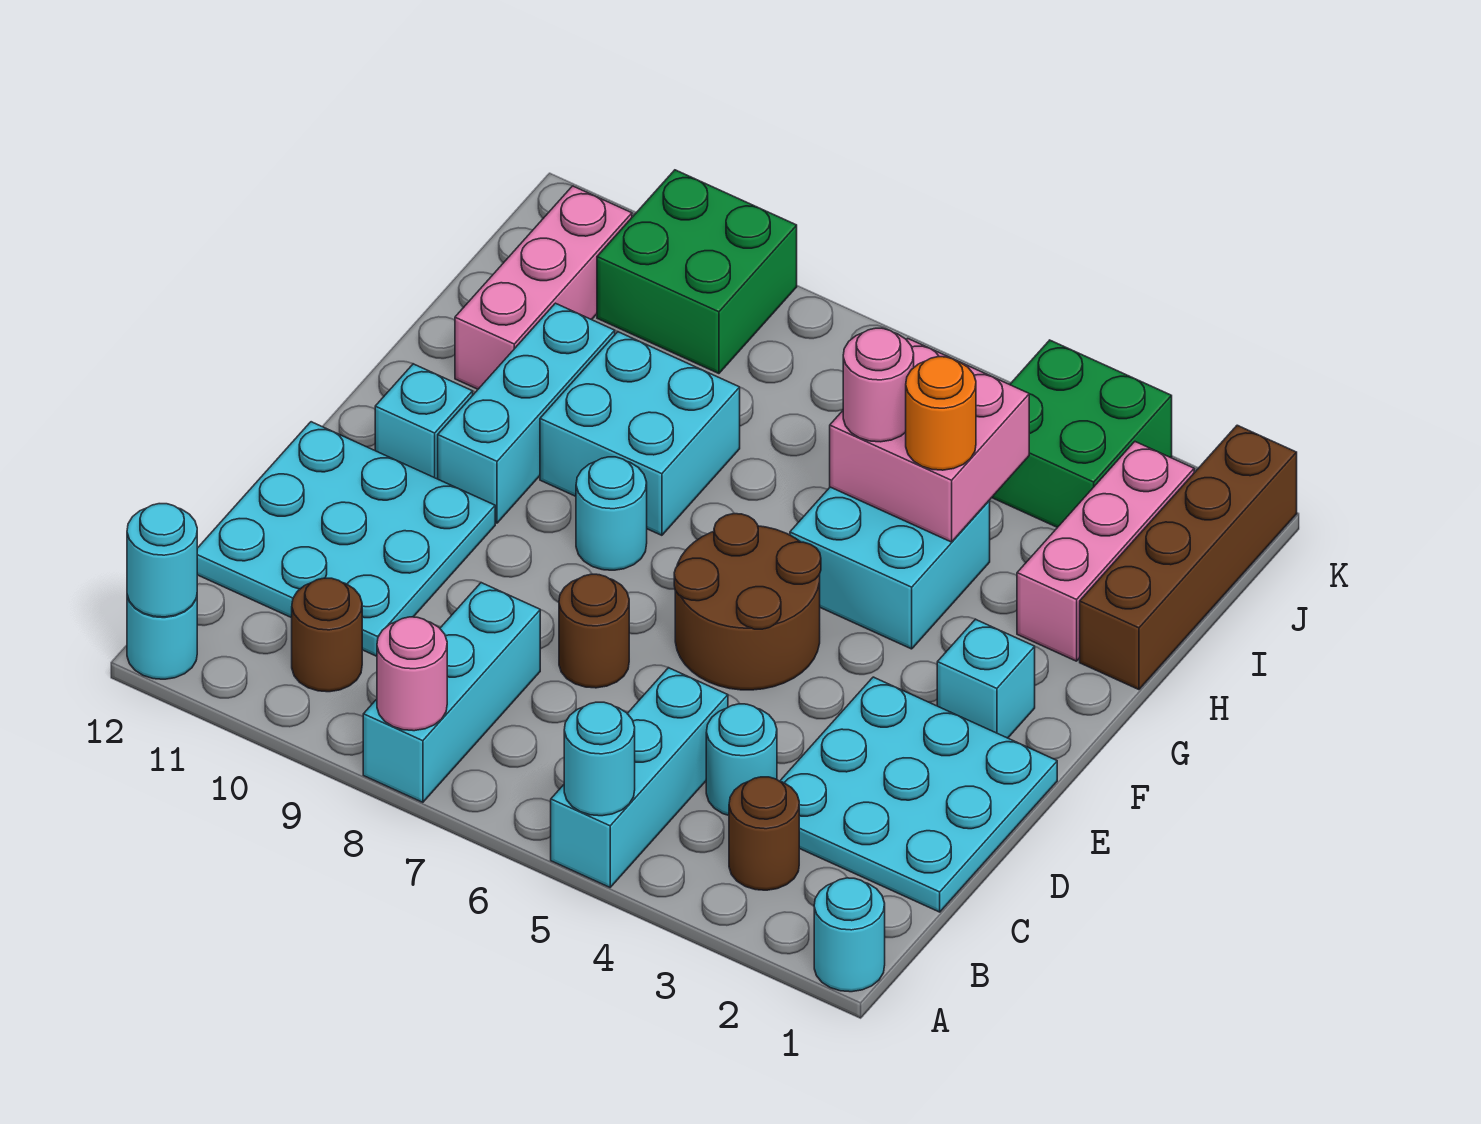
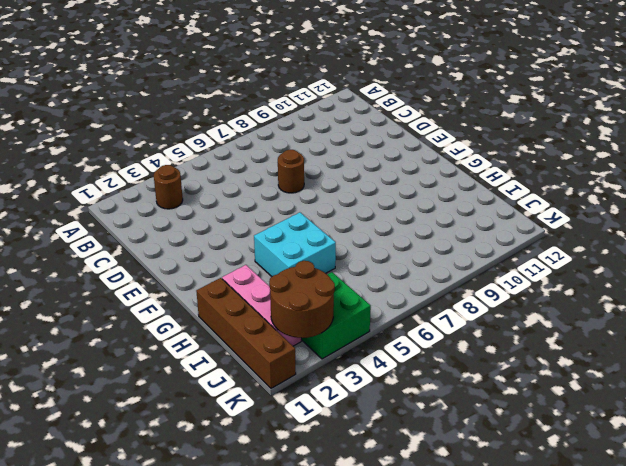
brown 2x2 round brick [269,261,335,338] -> brown 2x2 round brick moved to [674,514,821,690]
none -> cyan 1x1 round brick [814,878,885,992]
none -> cyan 1x3 brick [551,668,728,887]
none -> cyan 1x3 brick [363,583,540,802]

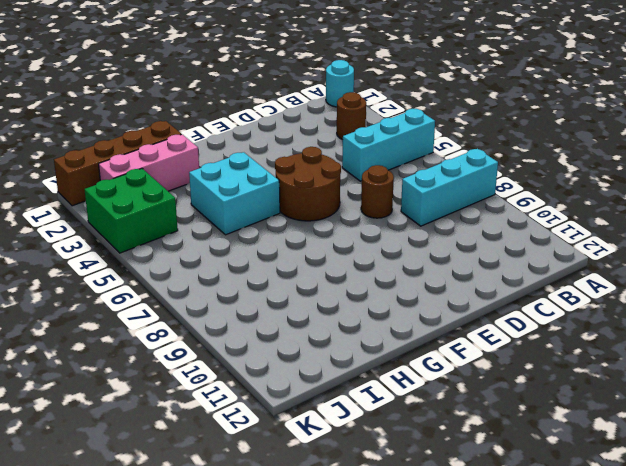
none -> cyan 1x1 round brick [127,595,197,679]
none -> brown 1x1 round brick [292,578,362,692]
none -> cyan 3x3 plate [780,677,1057,912]

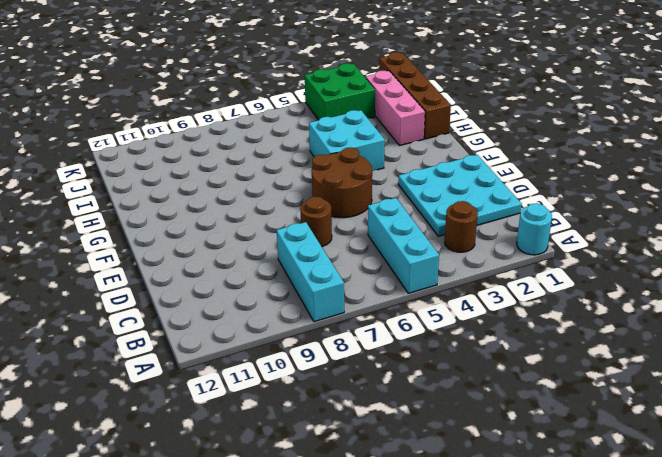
none -> cyan 1x1 round brick [127,595,197,679]
none -> brown 1x1 round brick [292,578,362,692]
none -> cyan 1x1 round brick [706,704,777,815]

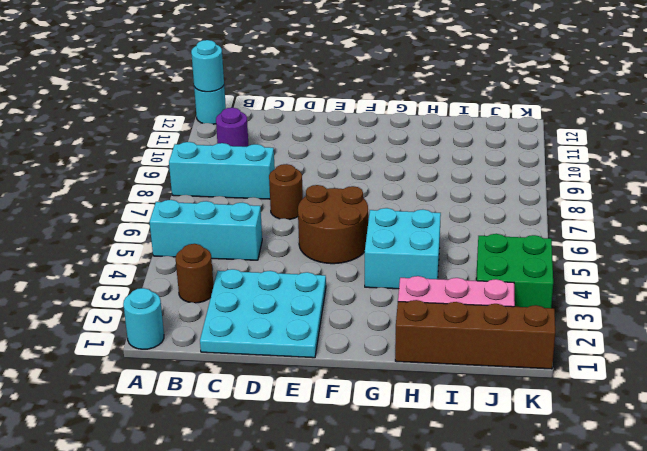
purple 1x1 round brick [216,108,249,147] -> brown 1x1 round brick [292,578,362,692]
none -> cyan 1x1 round brick [706,704,777,815]
none -> cyan 3x3 plate [197,422,495,656]
none -> cyan 1x1 brick [937,619,1035,738]

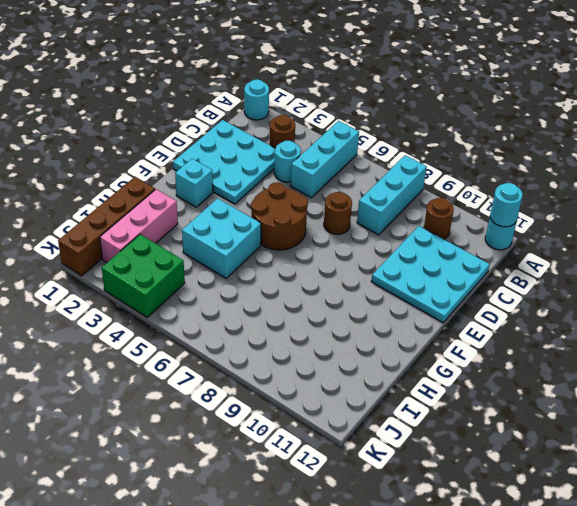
none -> cyan 1x1 round brick [576,457,647,570]
none -> cyan 1x3 brick [438,303,615,523]
none -> cyan 1x1 brick [375,364,473,479]

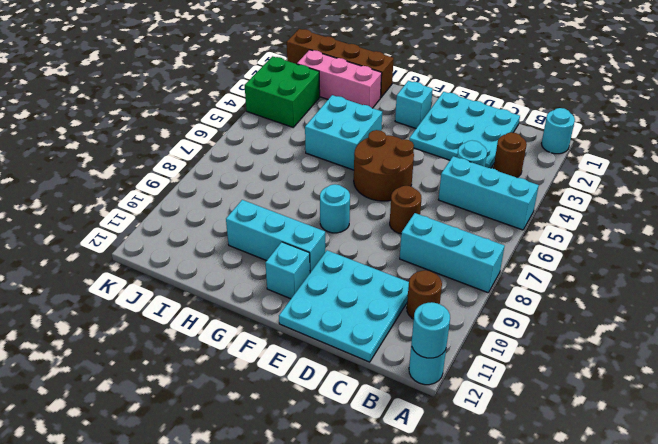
none -> cyan 2x2 brick [540,332,740,535]
none -> pink 1x3 brick [455,186,632,389]
none -> green 2x2 brick [597,170,797,374]

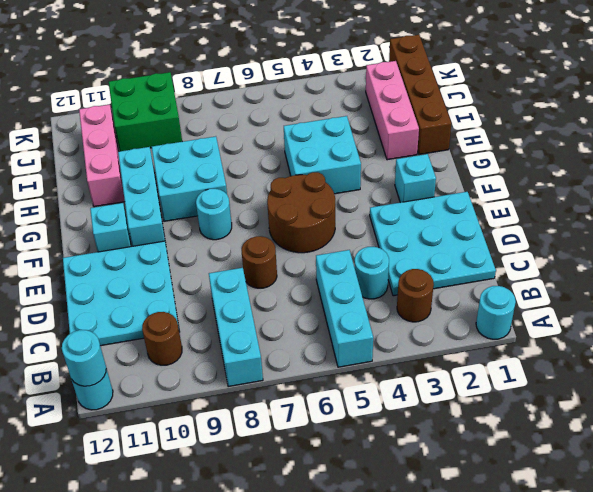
none -> green 2x2 brick [992,340,1172,527]
none -> cyan 1x1 round brick [564,702,635,816]
none -> pink 1x1 round brick [377,617,447,731]

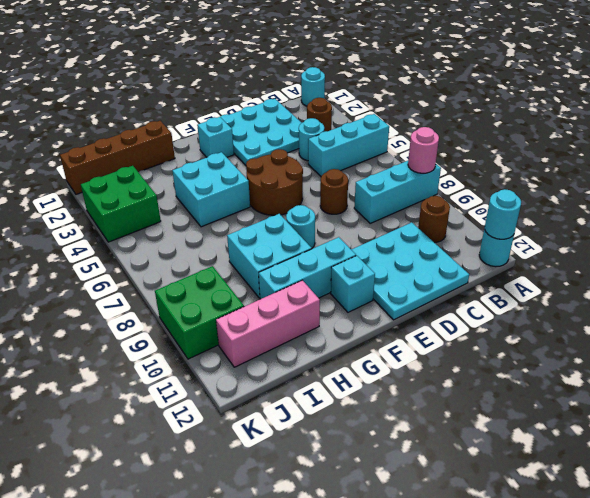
none -> pink 1x3 brick [1017,442,1194,661]
none -> cyan 1x1 round brick [564,702,635,816]
none -> pink 2x2 brick [830,338,1029,542]

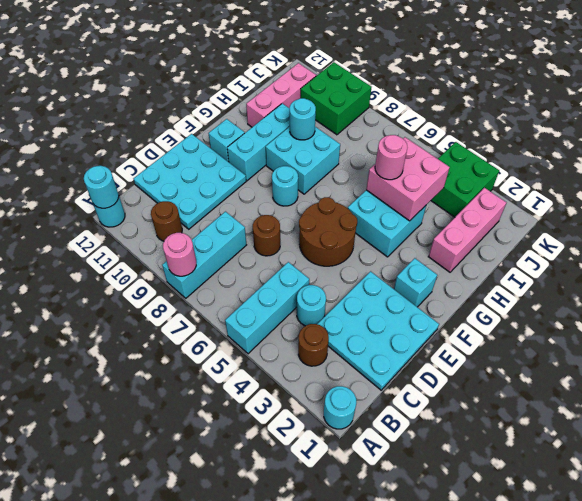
cyan 1x1 round brick [290,98,316,140] -> cyan 1x1 round brick moved to [564,702,635,816]
none -> brown 1x4 brick [1080,425,1297,690]
none -> orange 1x1 round brick [906,357,976,470]

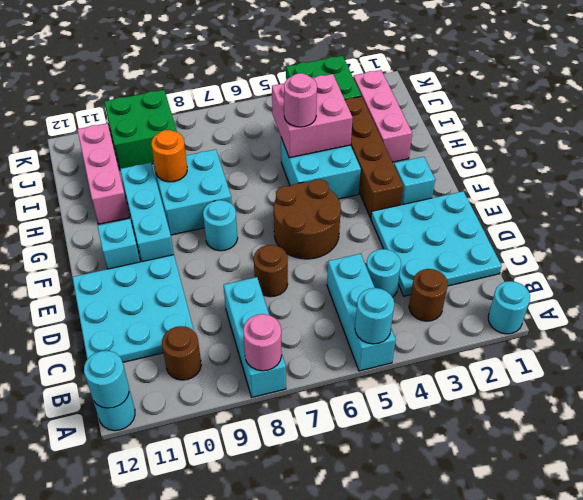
brown 1x4 brick [345,96,403,218] -> brown 1x4 brick moved to [1080,425,1297,690]
orange 1x1 round brick [151,130,187,182] -> orange 1x1 round brick moved to [906,357,976,470]

